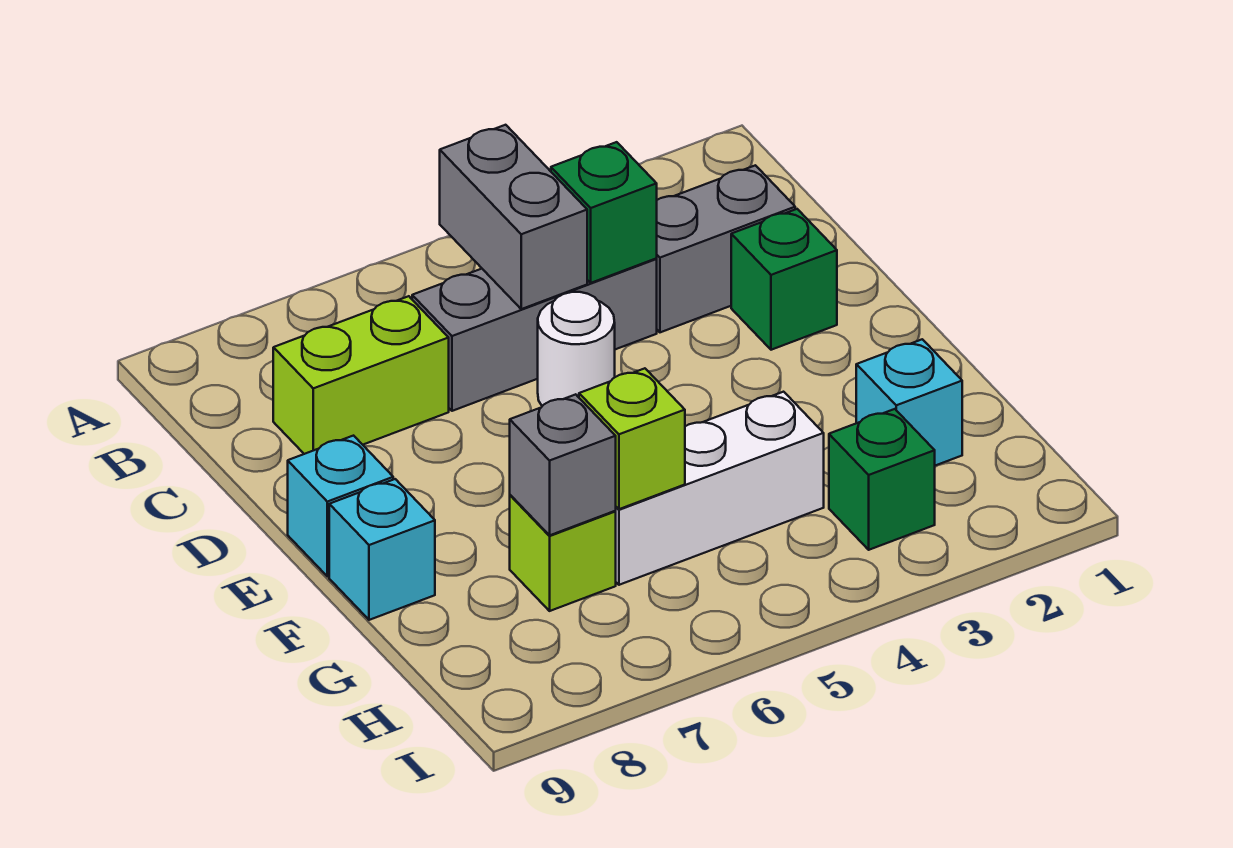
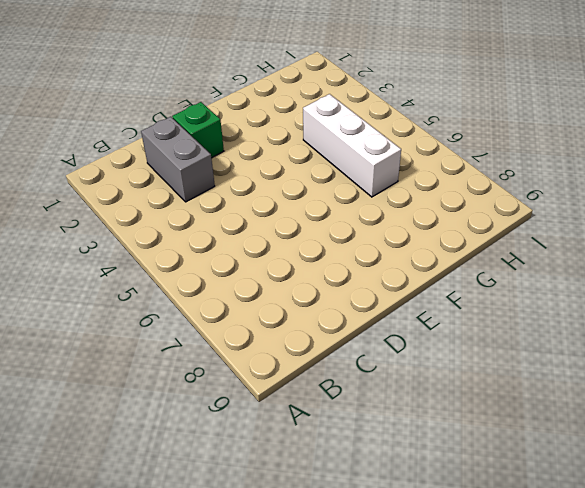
none -> grey 1x3 brick [412,259,657,411]
none -> lime 1x2 brick [273,296,449,454]
none -> white 1x1 round brick [538,292,615,406]

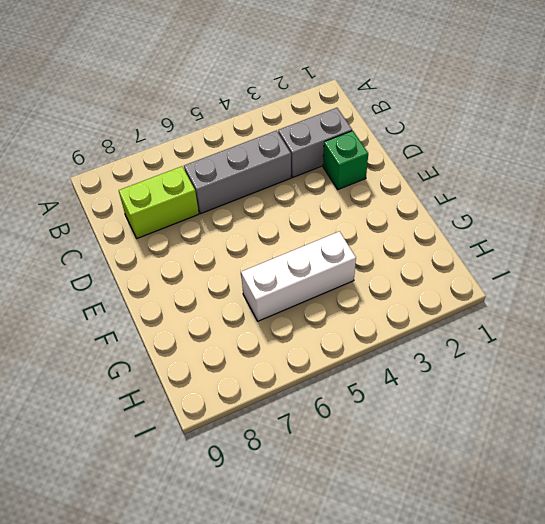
none -> white 1x1 round brick [538,292,615,406]
none -> cyan 1x1 brick [288,436,393,576]
none -> cyan 1x1 brick [329,479,435,620]

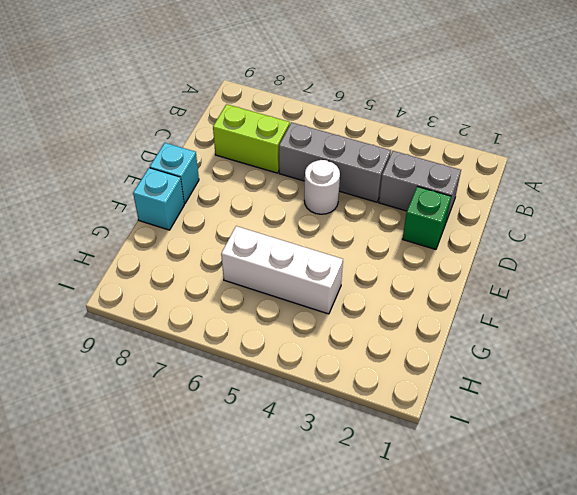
none -> cyan 1x1 brick [856,339,962,466]
none -> lime 1x1 brick [510,495,616,611]
none -> green 1x1 brick [829,409,935,550]

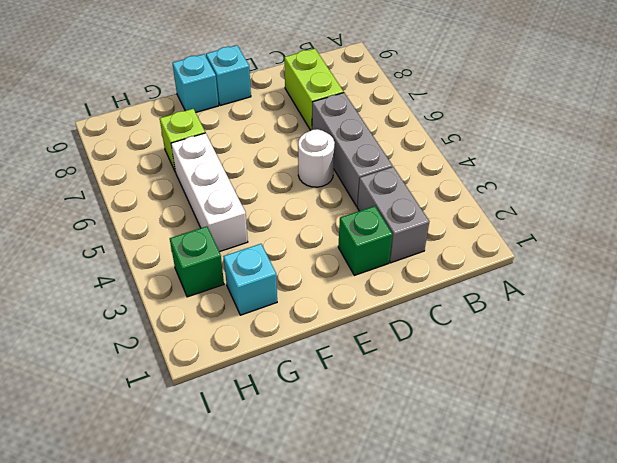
none -> grey 1x2 brick [440,125,587,309]
none -> green 1x1 brick [551,142,657,283]
none -> lime 1x1 brick [579,368,685,509]

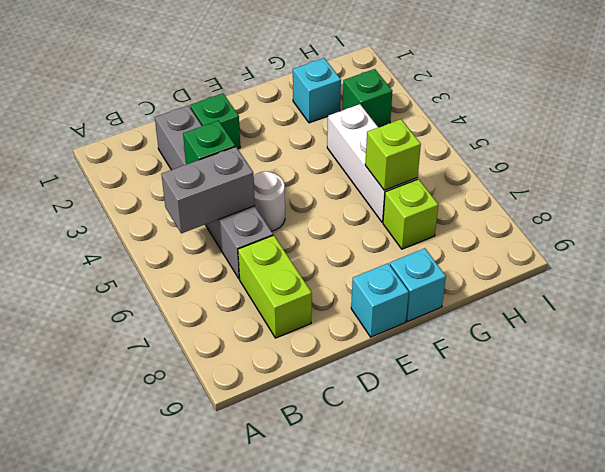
none -> grey 1x1 brick [510,394,616,535]

